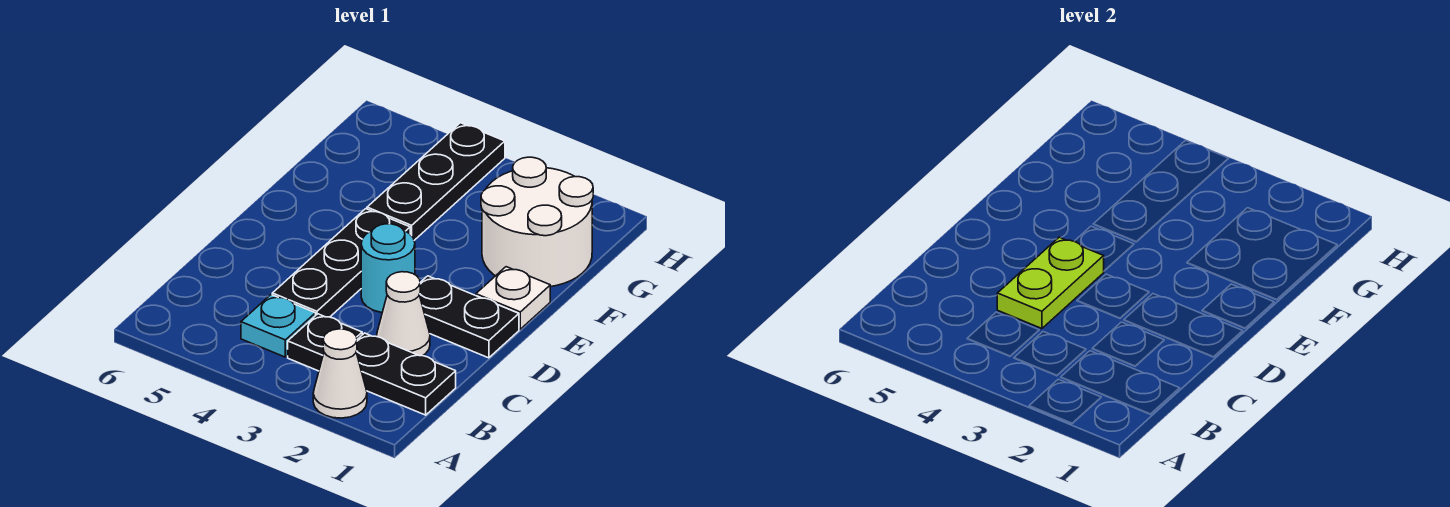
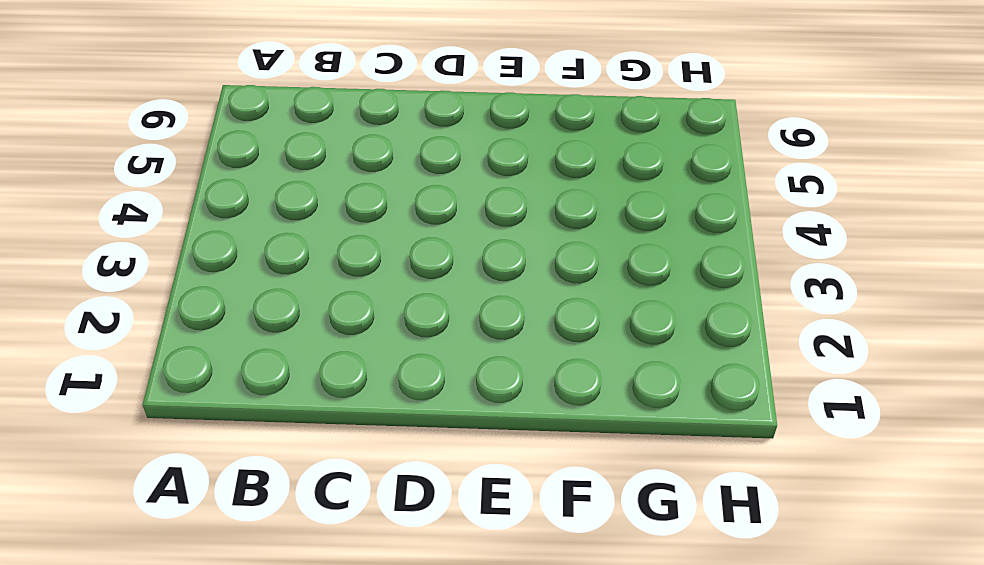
none -> white 1x1 cone [313,329,367,418]
none -> black 1x2 plate [356,333,456,415]
none -> black 1x1 plate [288,314,362,371]

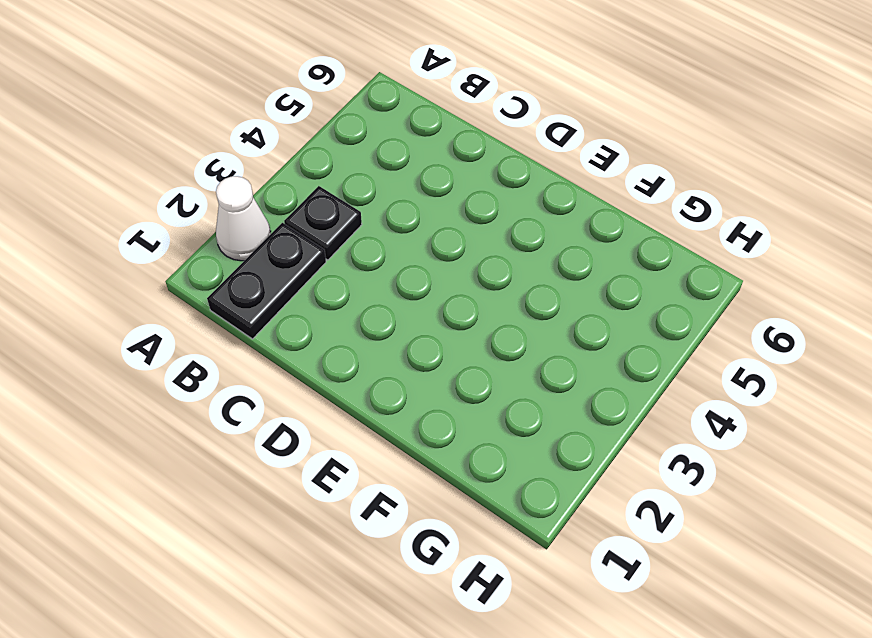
none -> cyan 1x1 plate [241,295,316,357]
none -> white 1x1 cone [377,272,430,356]
none -> black 1x3 plate [272,209,410,317]

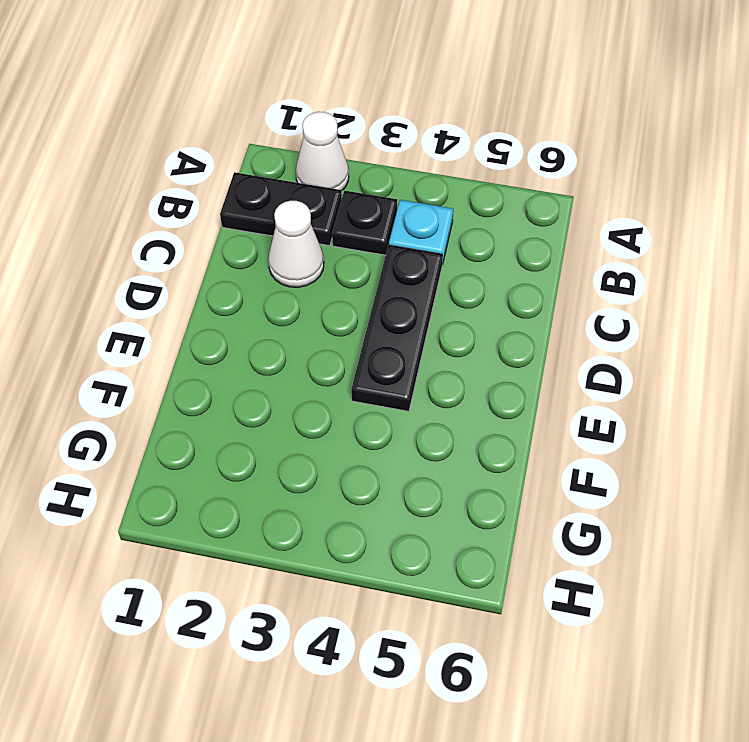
none -> black 1x2 plate [419,276,519,358]
none -> cyan 1x1 round brick [361,224,415,312]
none -> white 1x1 plate [476,267,550,329]

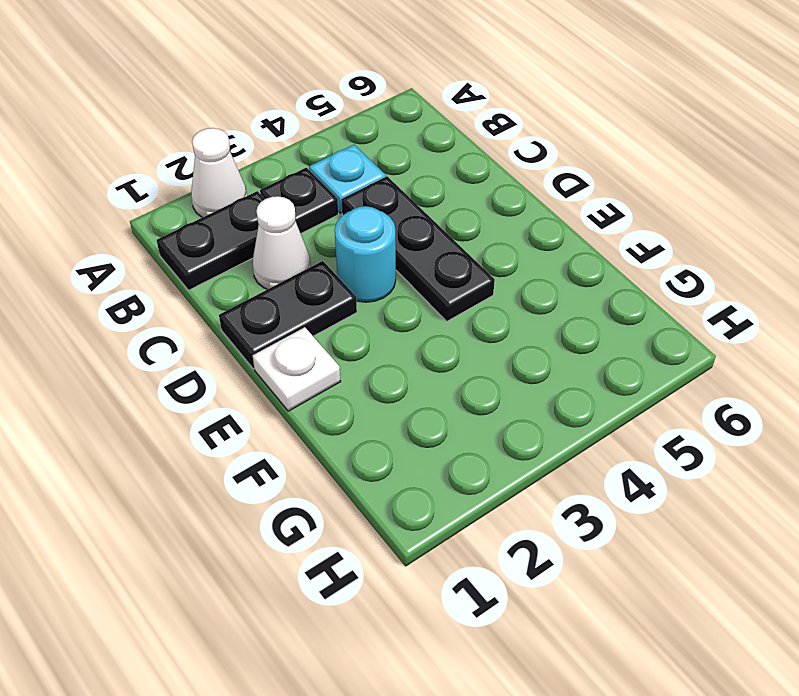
none -> white 2x2 round brick [481,157,593,287]
none -> black 1x3 plate [367,123,505,240]
none -> lime 1x2 plate [997,237,1104,329]

